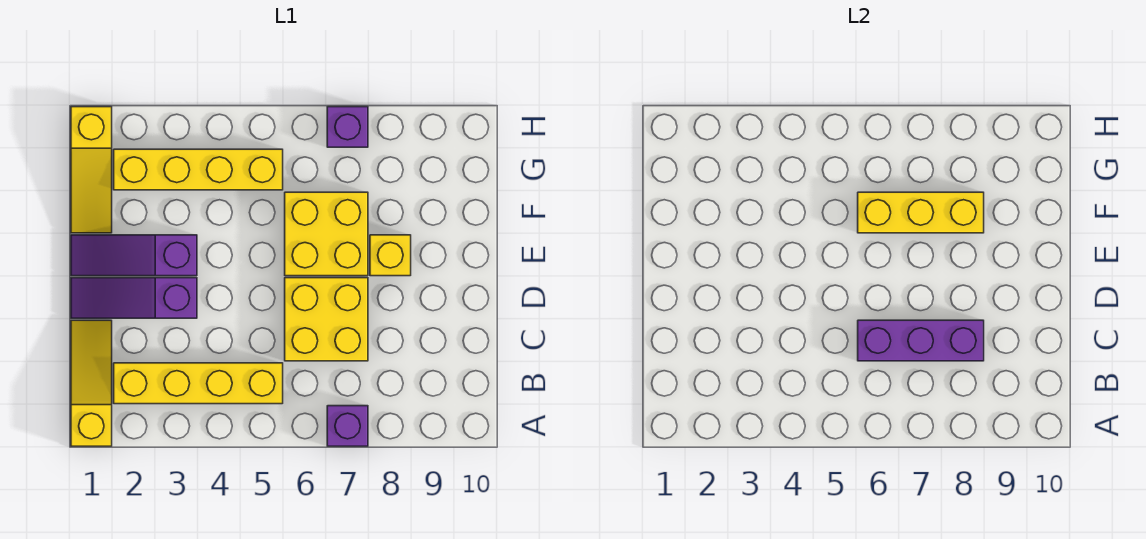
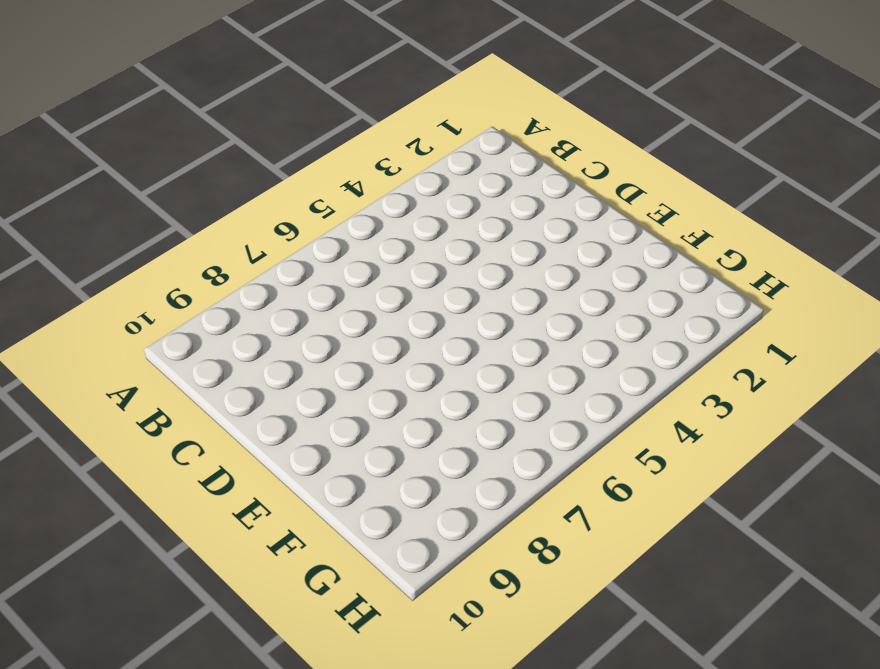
none -> yellow 1x3 slope [71,320,112,446]
none -> purple 1x1 brick [327,406,368,446]
none -> yellow 1x4 brick [114,363,283,404]

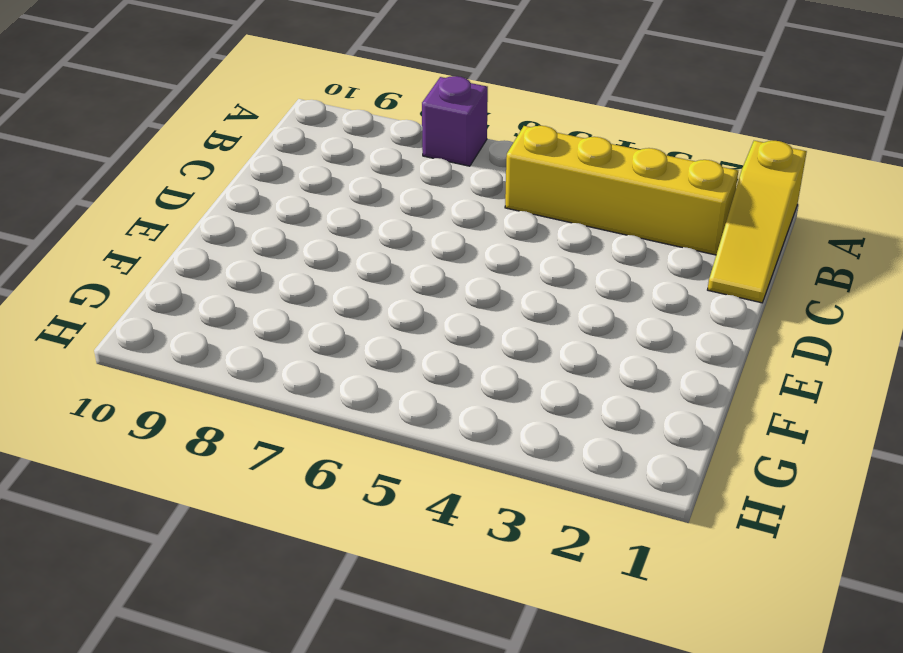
none -> yellow 2x2 brick [285,278,368,361]
none -> purple 1x3 slope [71,278,197,318]
none -> purple 1x3 slope [71,235,197,276]

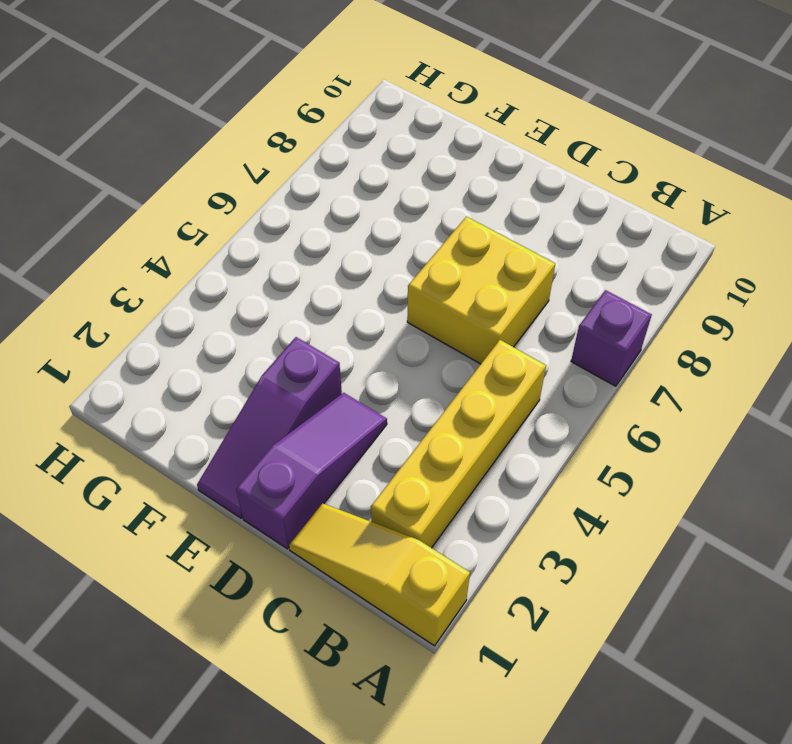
purple 1x3 slope [236,393,387,549] -> purple 1x3 slope turned to [71,278,197,318]
none -> yellow 2x2 brick [285,192,368,276]
none -> yellow 1x1 brick [370,235,411,276]
none -> yellow 1x3 slope [71,107,112,233]

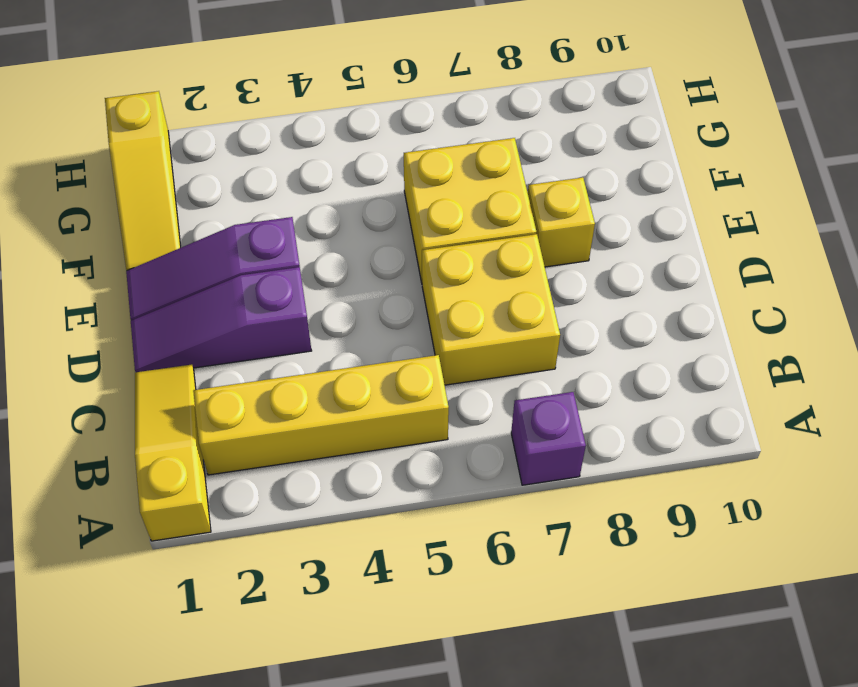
none -> yellow 1x4 brick [114,149,283,190]
none -> purple 1x1 brick [327,107,368,147]
none -> purple 1x3 brick [858,320,984,361]

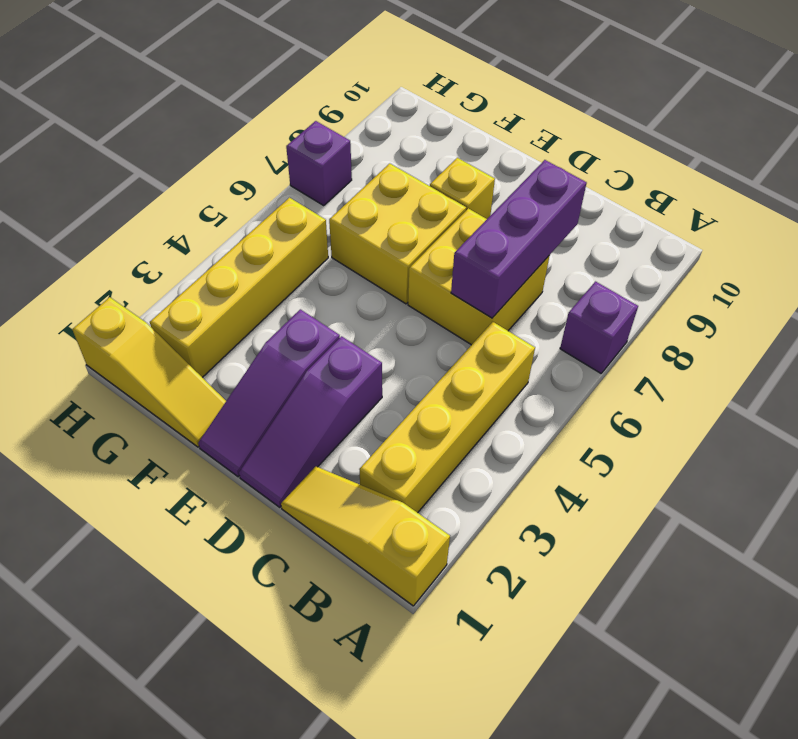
none -> yellow 1x3 brick [858,192,984,233]

